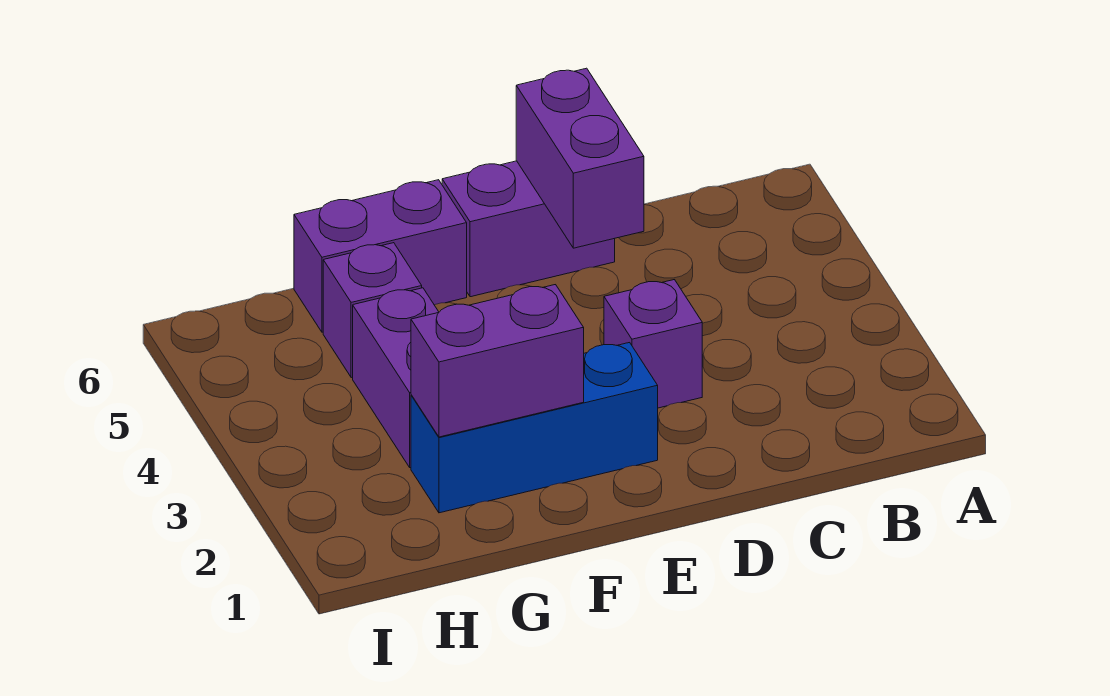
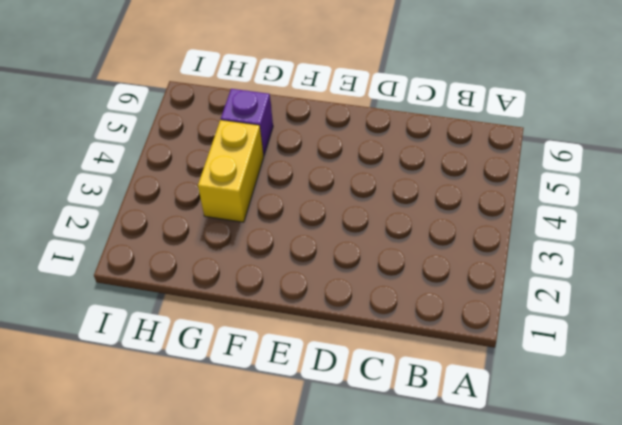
yellow 1x2 brick [198,120,264,222] -> purple 1x2 brick [353,288,439,468]
none -> purple 1x1 brick [604,280,702,408]
none -> purple 1x2 brick [442,161,615,297]

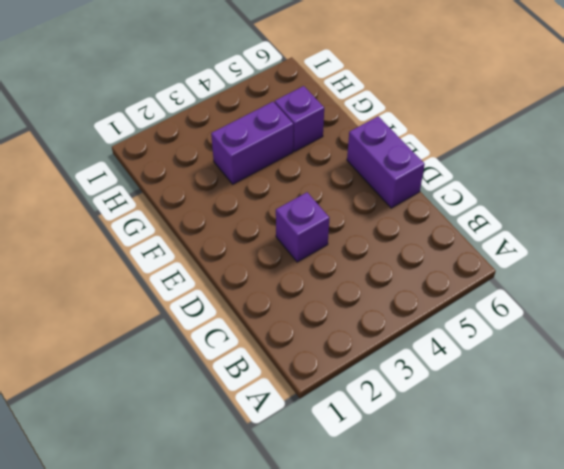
none -> blue 1x3 brick [411,343,658,513]
none -> purple 1x2 brick [294,180,467,332]

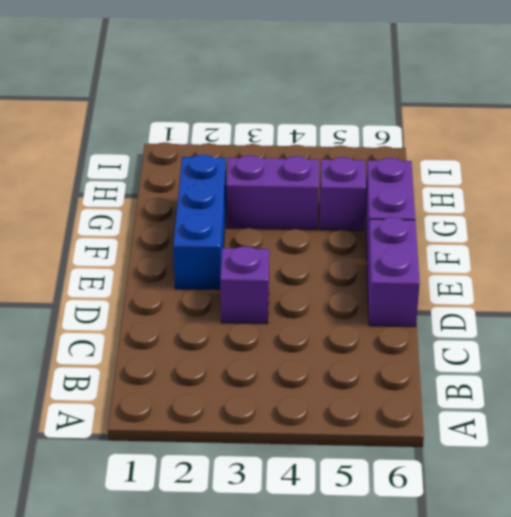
none -> purple 1x2 brick [516,68,644,248]
none -> purple 1x2 brick [411,285,584,437]

